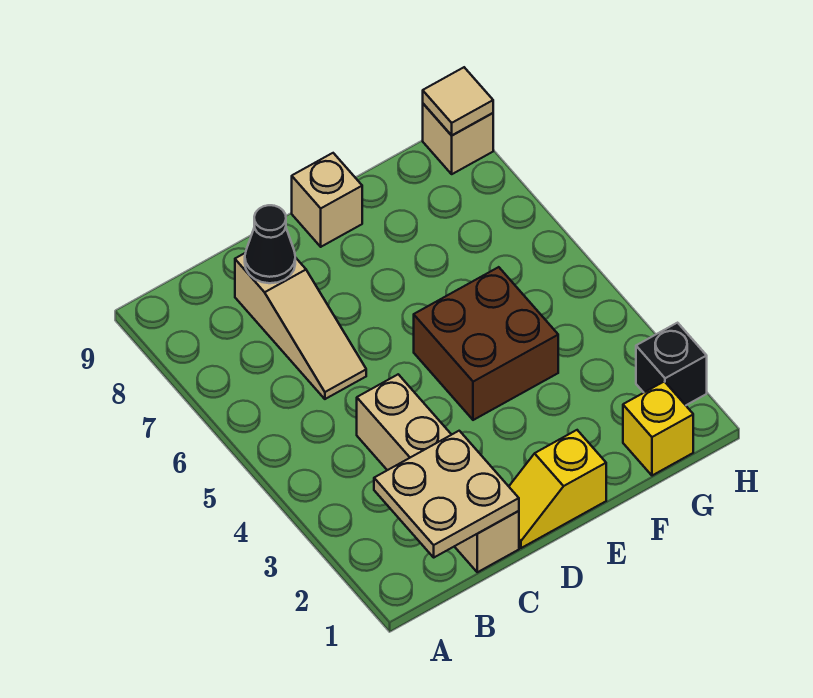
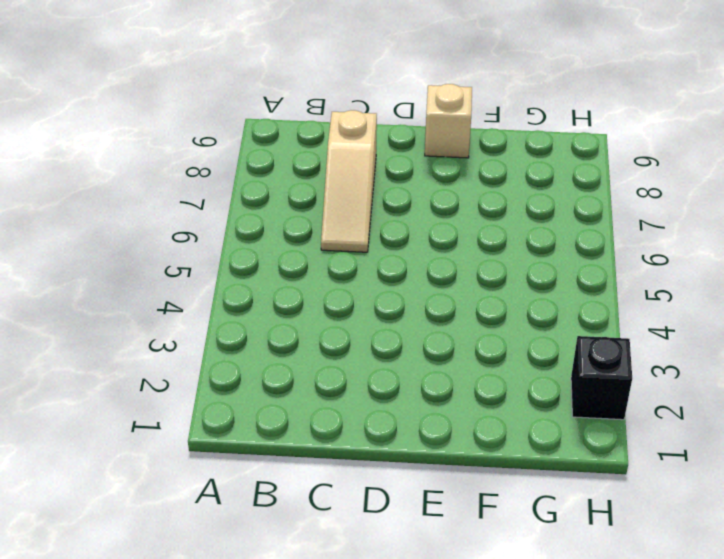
none -> tan 1x4 brick [357,374,519,572]
none -> yellow 1x2 slope [509,430,606,548]

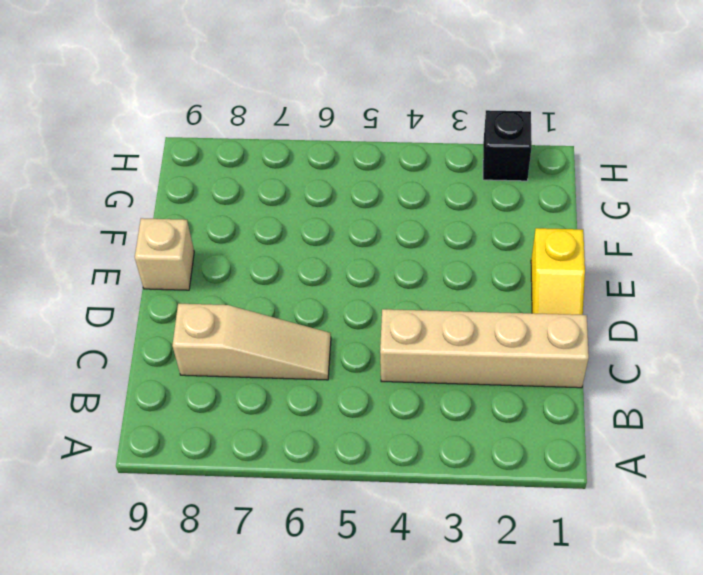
none -> brown 2x2 brick [414,267,558,420]
none -> yellow 1x1 brick [623,381,693,476]

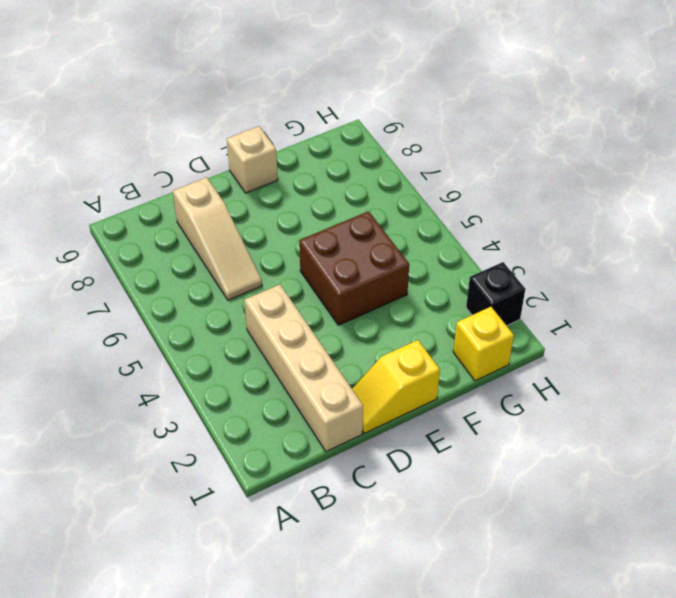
none -> tan 1x1 brick [423,104,493,174]
none -> tan 2x2 plate [374,431,519,557]

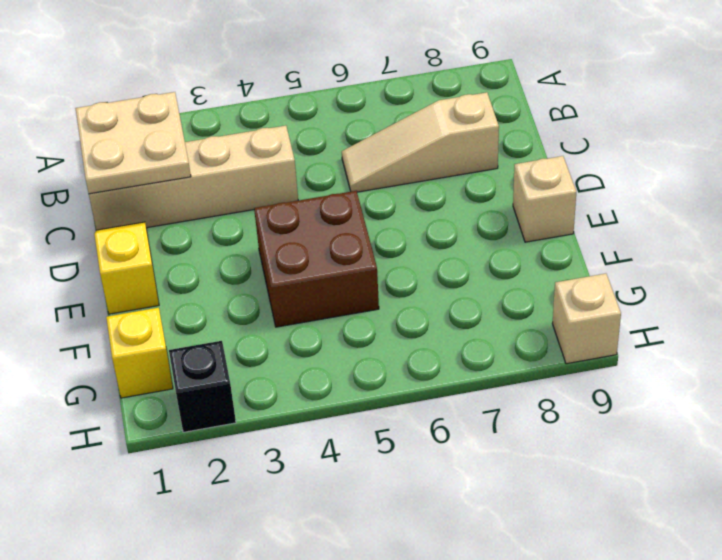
none -> black 1x1 cone [245,205,295,283]
none -> tan 1x1 tile [423,67,493,135]

